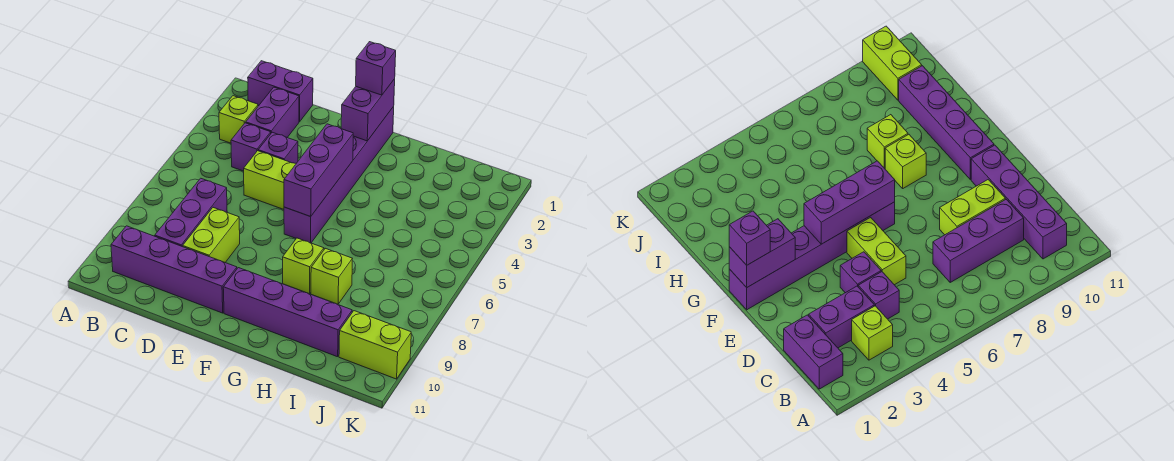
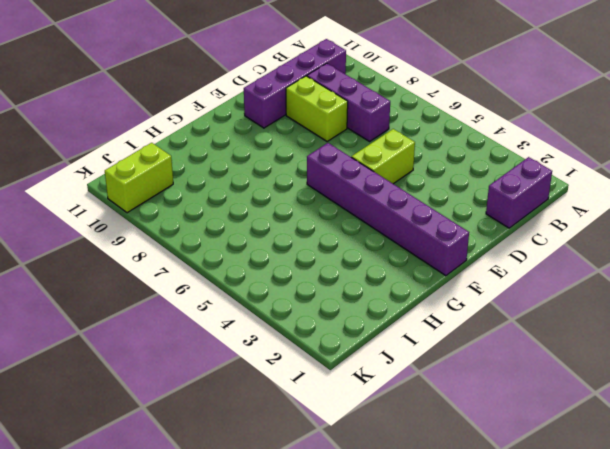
none -> lime 1x1 brick [219,96,258,143]
none -> purple 1x2 brick [246,87,299,137]
none -> purple 1x1 brick [231,123,271,171]

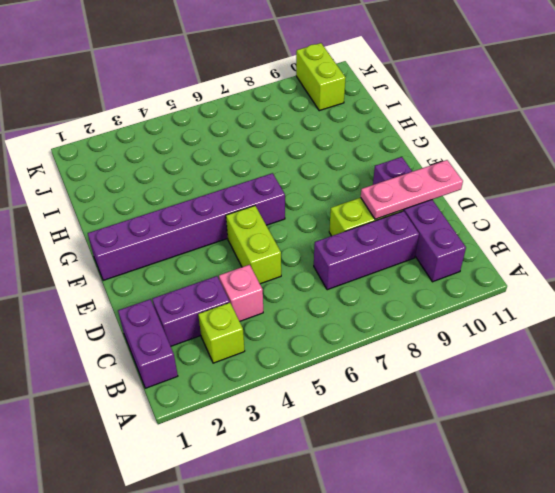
pink 1x1 brick [219,265,263,321] -> purple 1x1 brick [231,123,271,171]
pink 1x3 plate [361,160,463,219] -> none
none -> purple 1x1 brick [258,132,298,163]
none -> purple 1x4 brick [223,268,352,357]
none -> lime 1x1 brick [283,238,324,294]

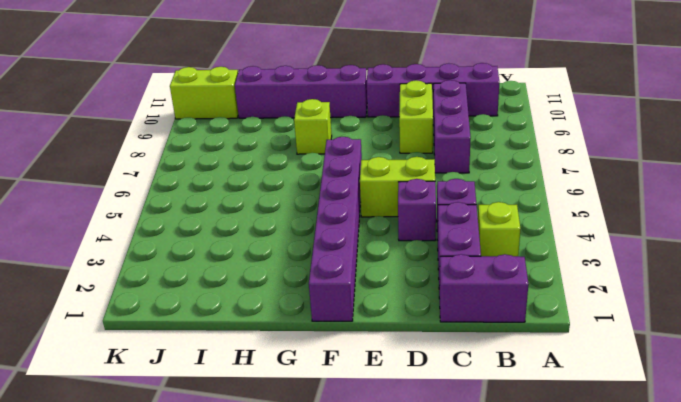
none -> lime 1x1 brick [311,248,352,304]
none -> purple 1x2 brick [341,79,395,141]
none -> purple 1x3 brick [284,124,353,216]

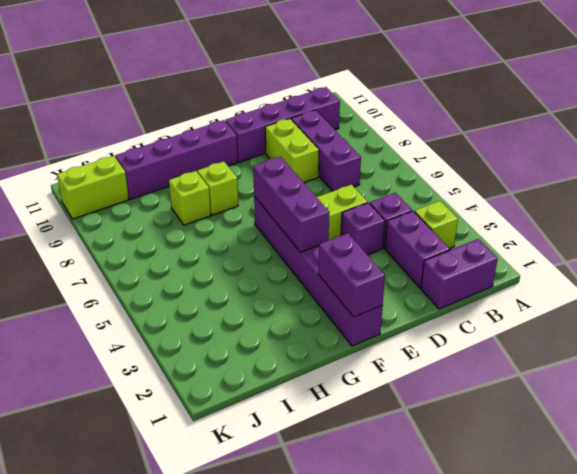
none -> purple 1x1 brick [356,42,396,95]

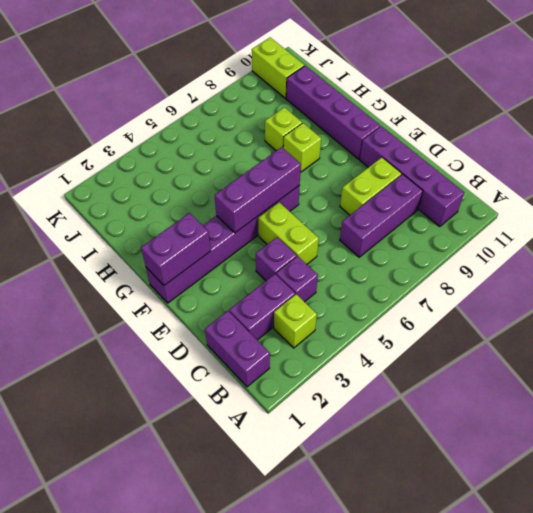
none -> purple 1x1 brick [356,42,396,95]

